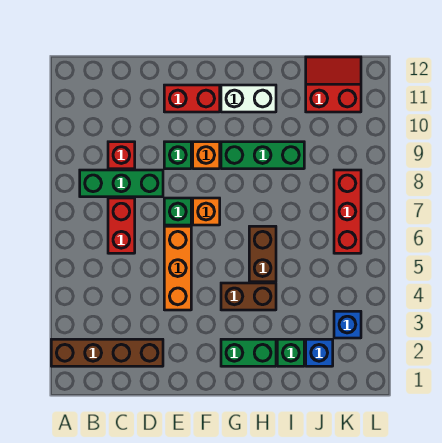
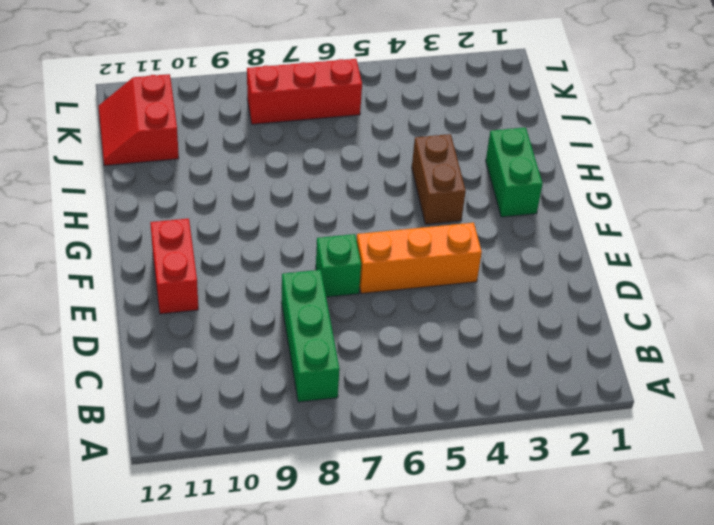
none -> brown 1x4 brick [51,339,163,366]
none -> red 1x2 brick [108,198,135,253]
none -> red 1x1 brick [108,142,135,169]

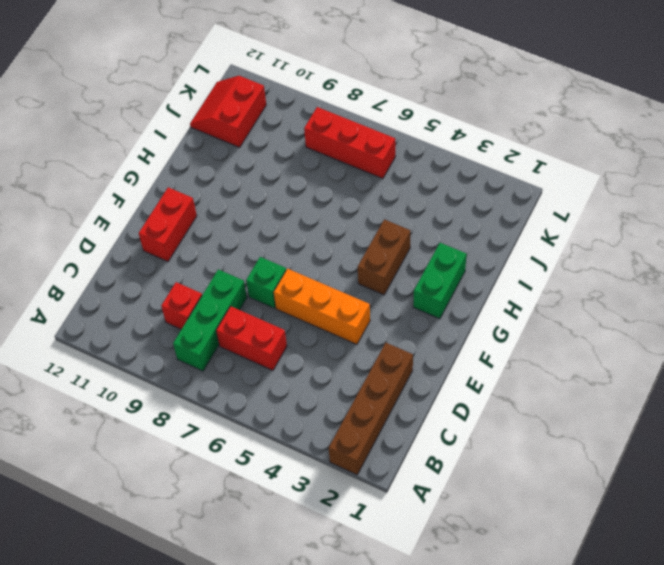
none -> green 1x1 brick [164,142,191,169]
none -> orange 1x1 brick [193,198,220,225]
none -> orange 1x1 brick [193,142,220,169]

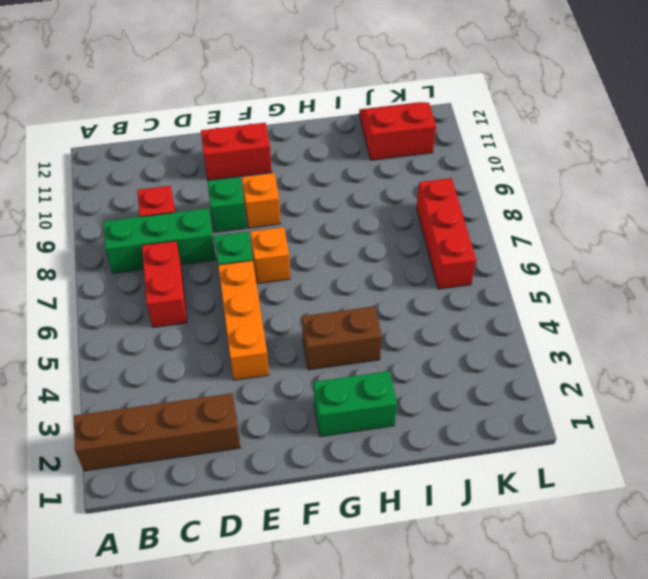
none -> green 1x3 brick [221,142,304,169]
none -> white 1x2 brick [221,85,276,112]
none -> brown 1x2 brick [249,226,276,282]

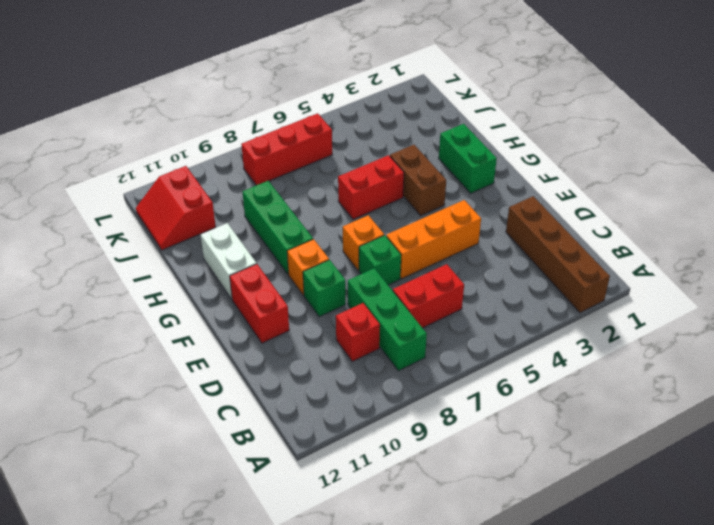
red 1x2 brick [338,155,404,219] -> brown 1x2 brick [249,226,276,282]
none -> green 1x1 brick [277,339,304,366]
none -> blue 1x1 brick [306,339,333,366]
none -> blue 1x1 brick [334,311,361,338]

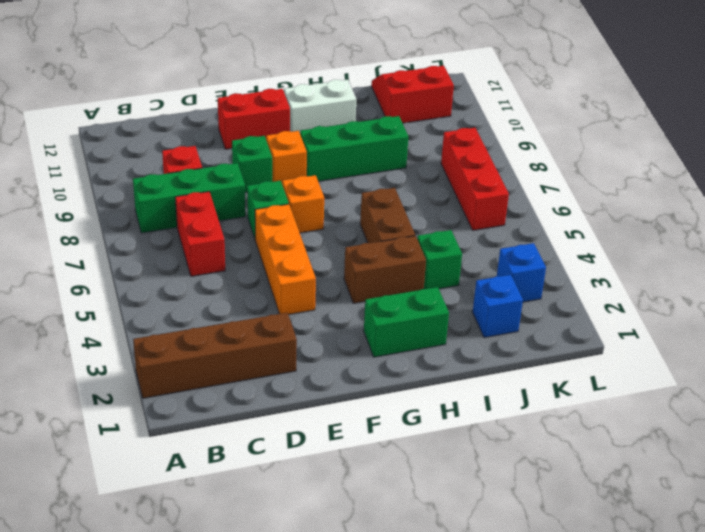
green 1x1 brick [417,230,462,289] -> green 1x1 brick moved to [277,339,304,366]

